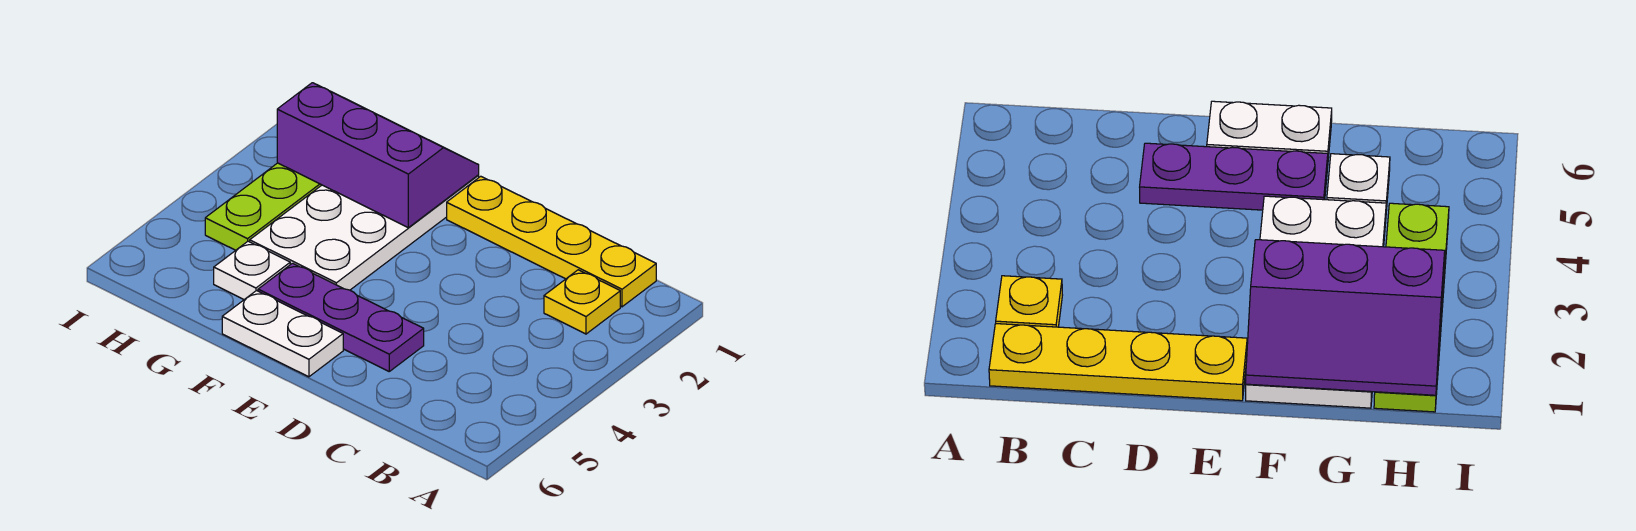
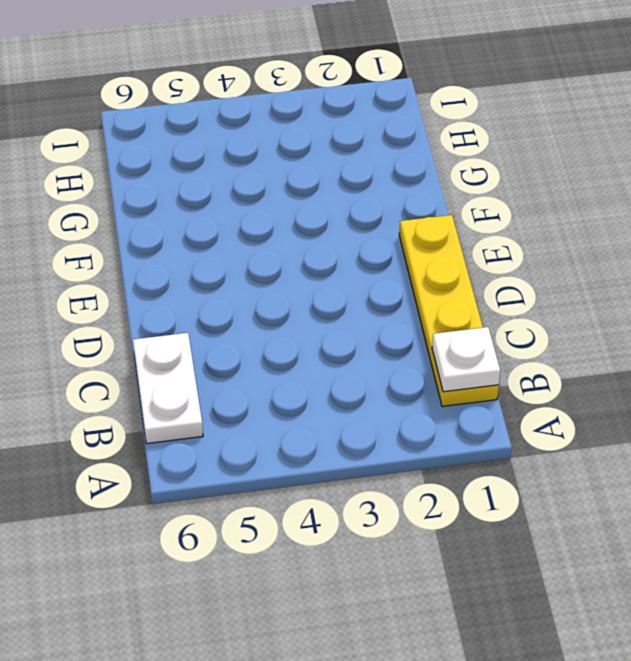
white 1x1 plate [432,327,500,392] -> white 1x1 plate moved to [214,241,290,300]
white 1x2 plate [133,333,203,444] -> white 1x2 plate moved to [222,291,343,377]
none -> yellow 1x1 plate [544,270,620,334]
none -> purple 1x3 plate [258,263,424,371]

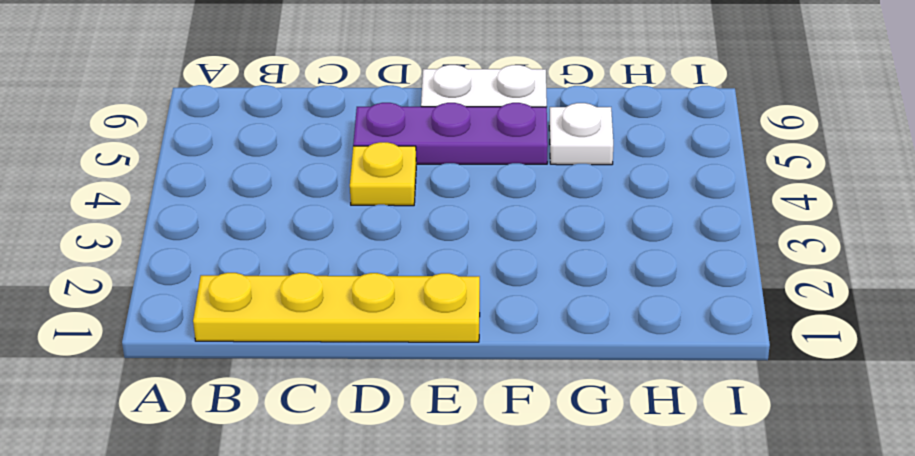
yellow 1x1 plate [350,142,416,206] -> yellow 1x1 plate moved to [544,270,620,334]
none -> white 2x4 plate [250,175,479,290]
none -> lime 1x4 plate [205,163,321,250]

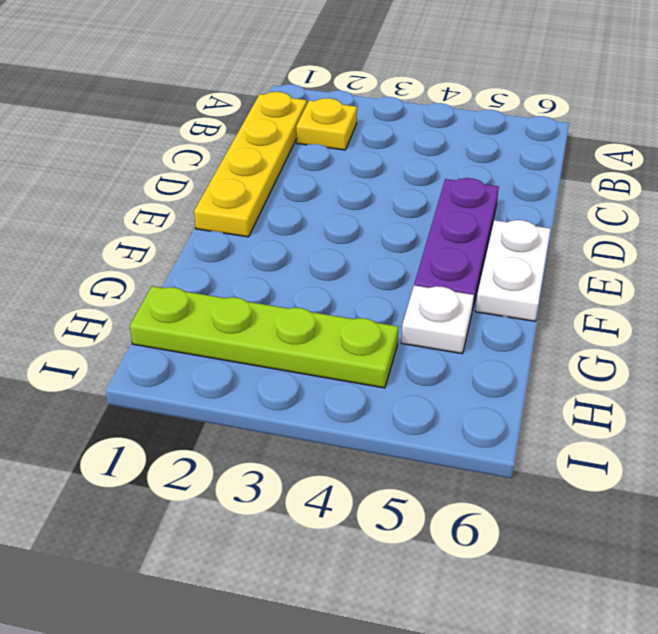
none -> white 2x4 plate [250,175,479,290]
none -> purple 2x3 slope [277,83,479,228]

